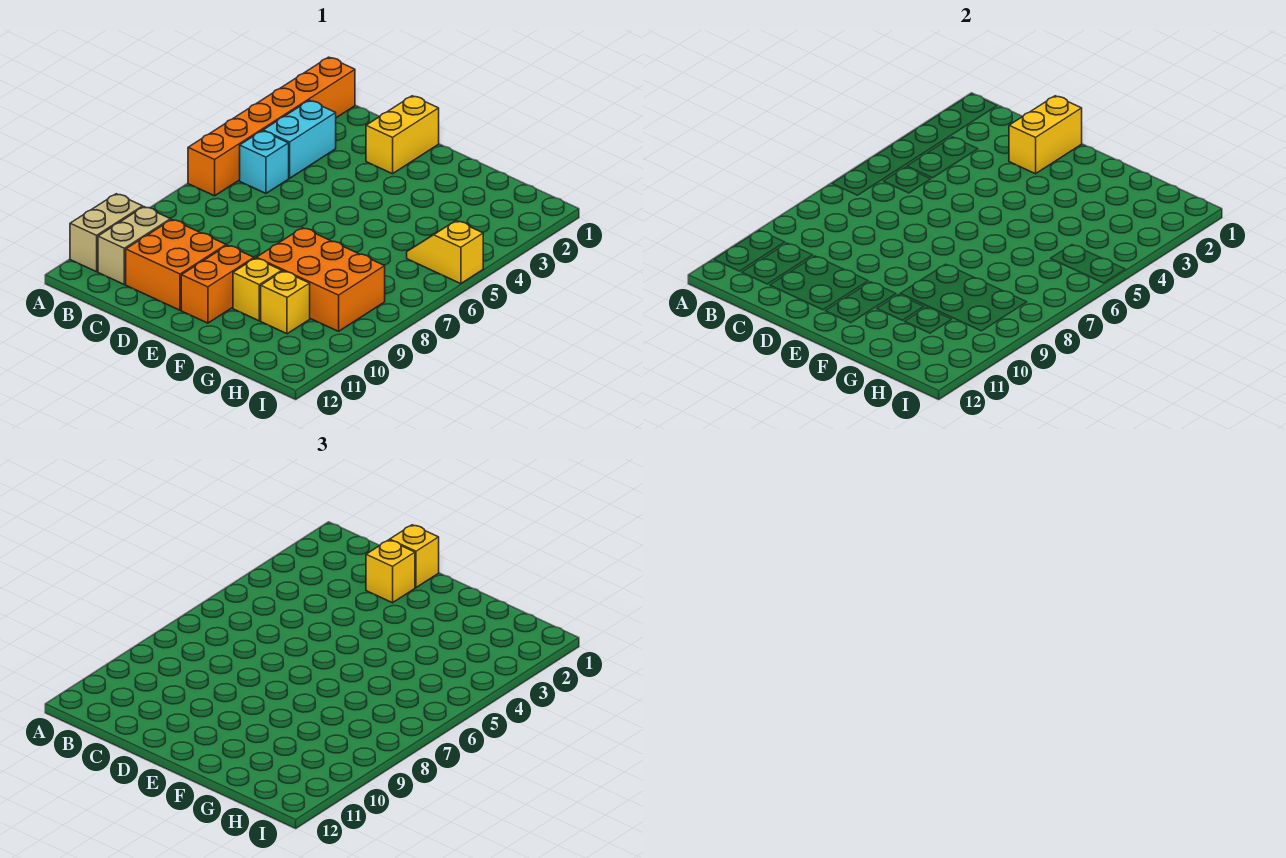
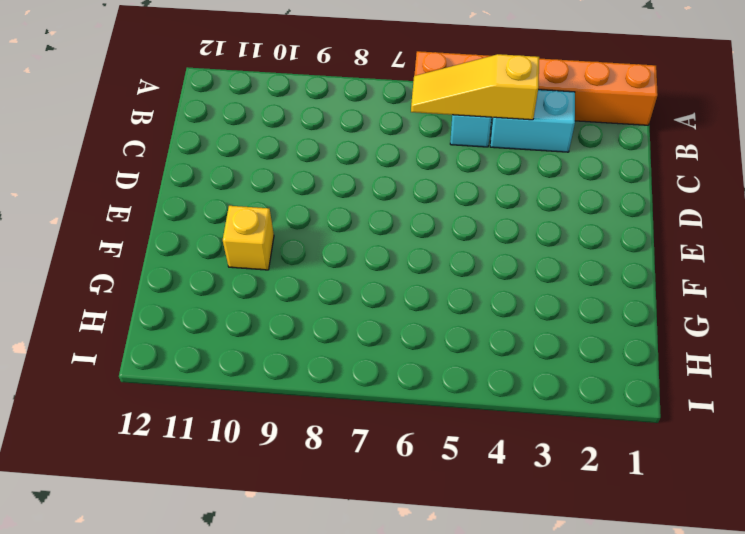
yellow 1x3 slope [411,54,539,120] -> none
none -> tan 1x2 brick [70,194,143,272]
none -> tan 1x2 brick [98,207,170,284]
none -> orange 2x2 brick [126,220,226,310]

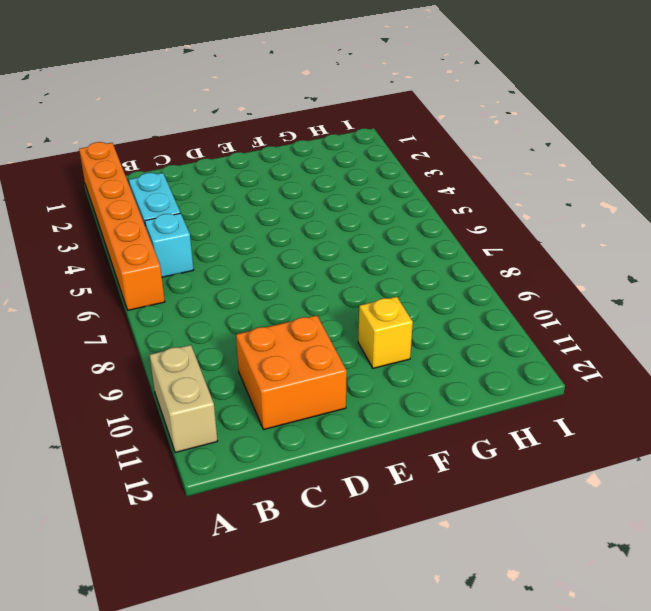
none -> tan 1x2 brick [98,207,170,284]
none -> yellow 1x2 brick [366,96,439,174]
none -> orange 1x2 brick [181,245,254,323]

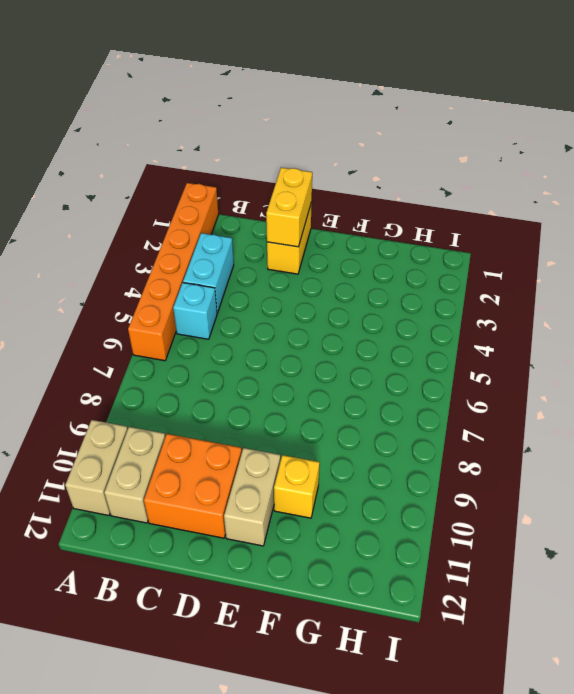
tan 1x2 brick [224,448,280,546] -> orange 1x2 brick [181,245,254,323]
none -> orange 2x3 brick [256,228,385,331]
none -> yellow 1x1 brick [261,271,310,334]
none -> yellow 1x2 slope [407,221,483,284]

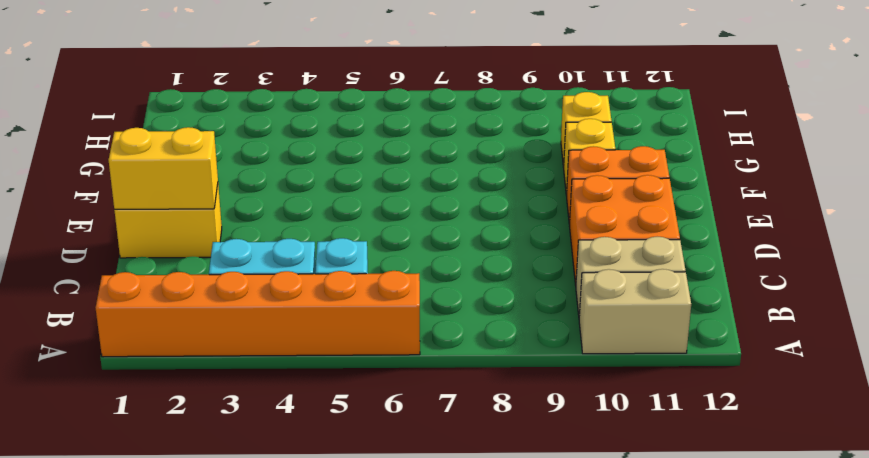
none -> orange 2x3 brick [256,228,385,331]
none -> yellow 1x2 slope [407,221,483,284]
none -> yellow 1x1 brick [390,525,439,588]

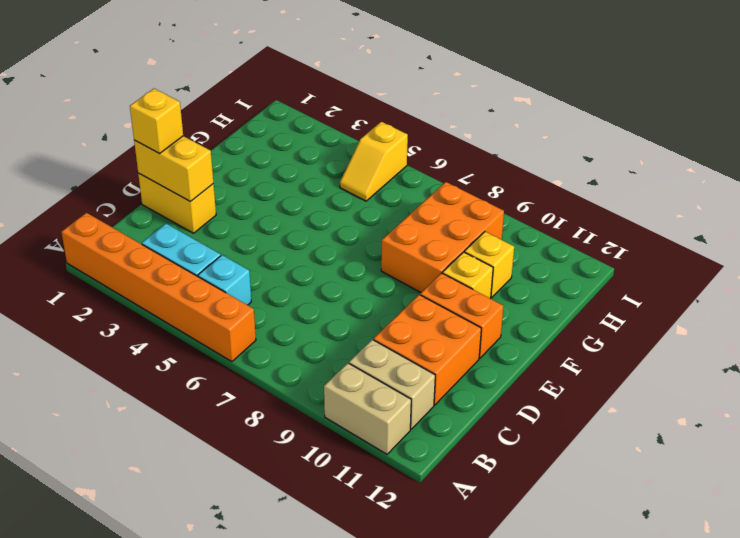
none -> yellow 1x1 brick [366,540,415,603]

